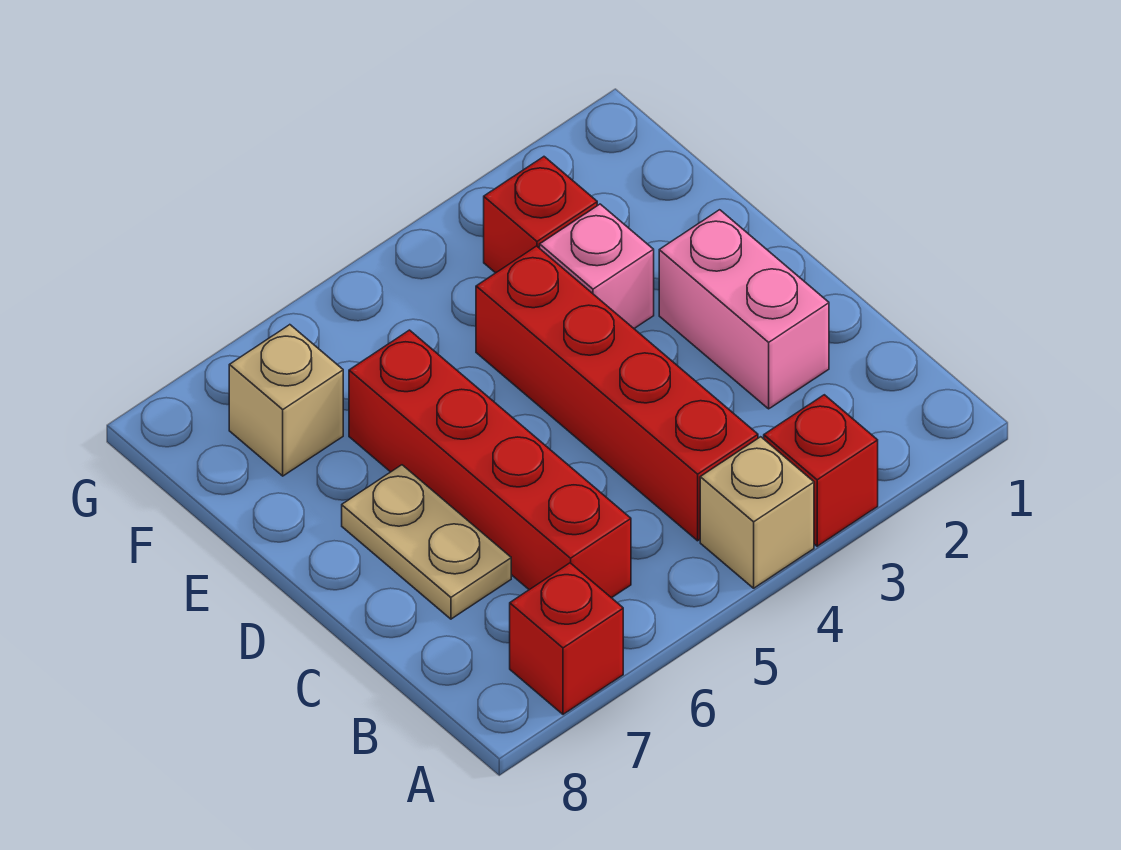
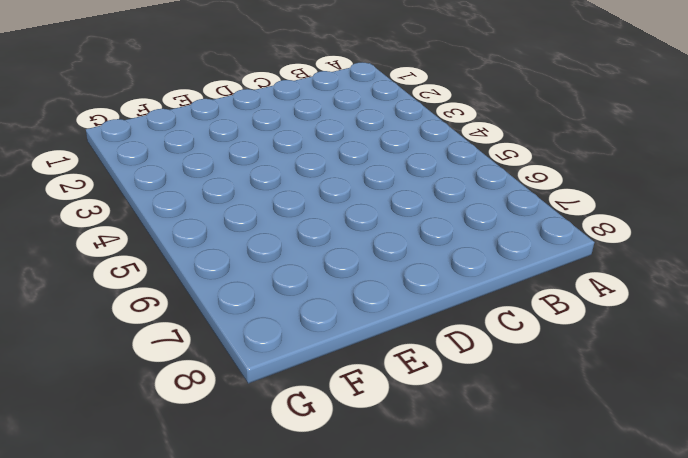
none -> red 1x1 brick [764,395,878,546]
none -> tan 1x1 brick [700,437,814,588]

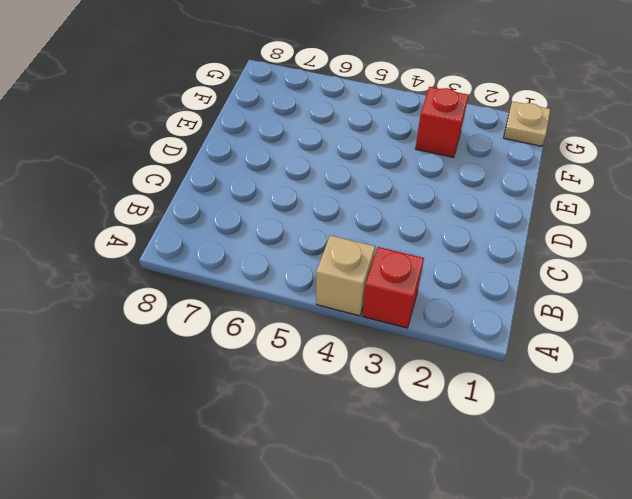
tan 1x1 plate [504,101,551,146] -> none
none -> red 1x1 brick [510,563,623,714]
none -> red 1x4 brick [476,246,758,541]

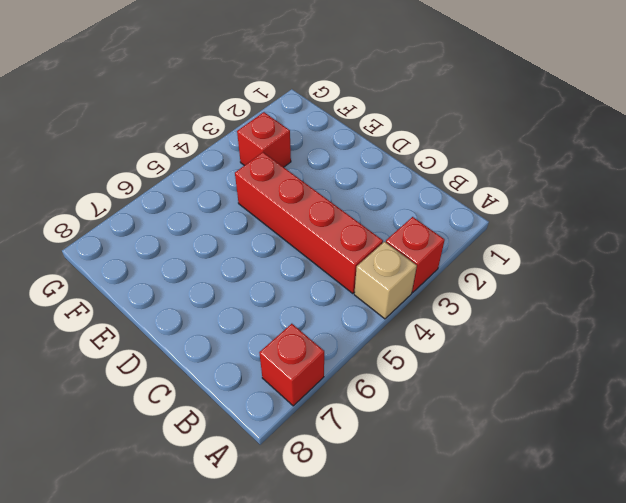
none -> red 1x4 brick [349,330,631,598]
none -> pink 1x2 brick [659,210,829,409]

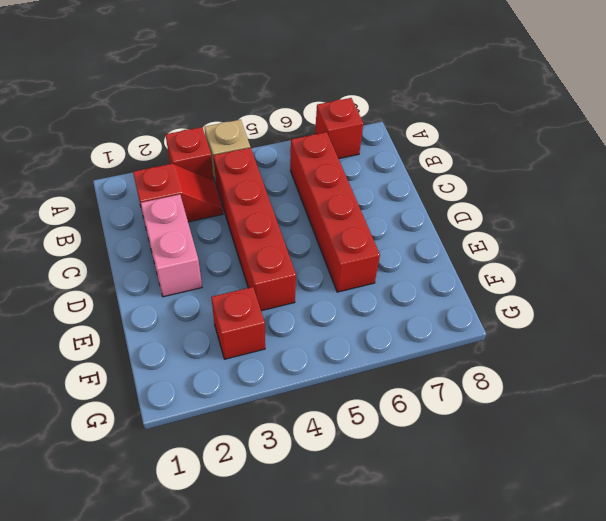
red 1x2 slope [133,164,223,222] -> none
none -> tan 1x2 plate [342,465,511,619]
none -> pink 1x1 brick [540,204,654,328]

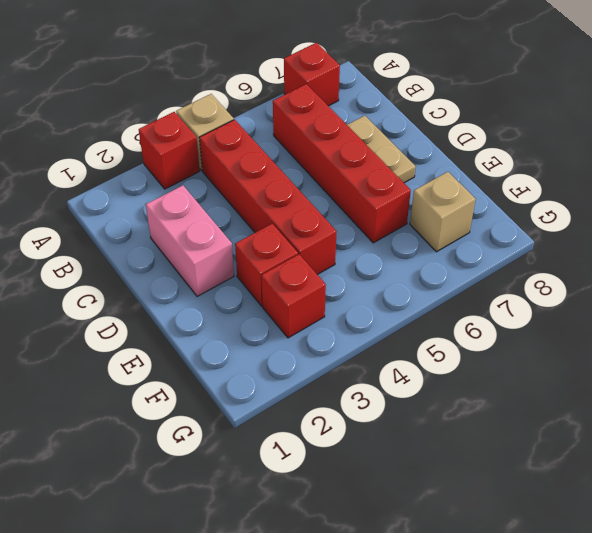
red 1x1 brick [235,224,298,306] -> pink 1x1 brick [540,204,654,328]

